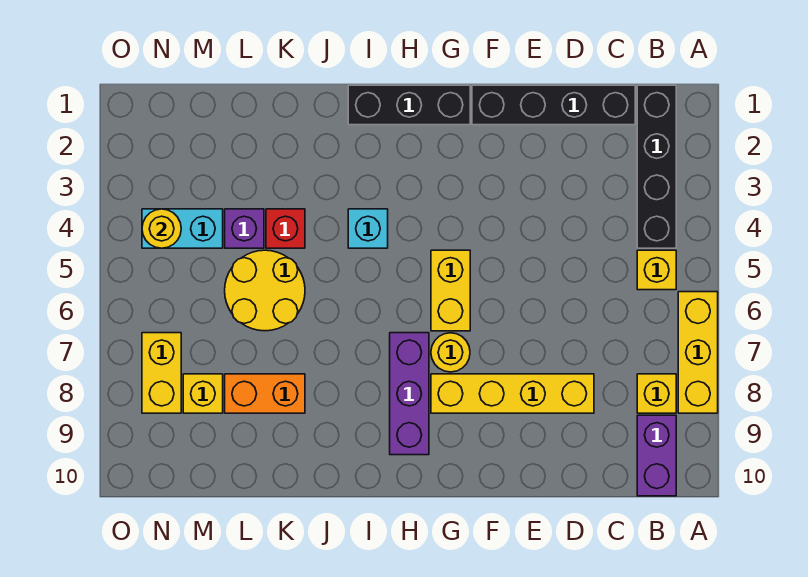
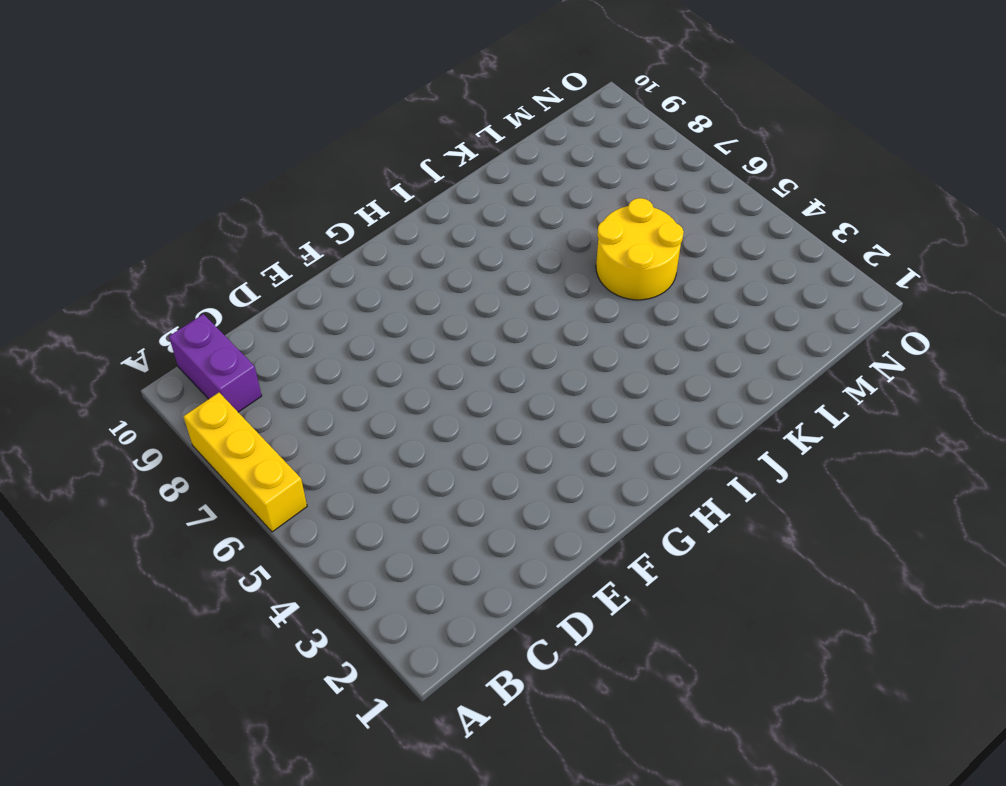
none -> black 1x4 brick [637,85,676,248]
none -> yellow 1x1 brick [637,250,676,290]
none -> yellow 1x1 brick [637,374,676,413]

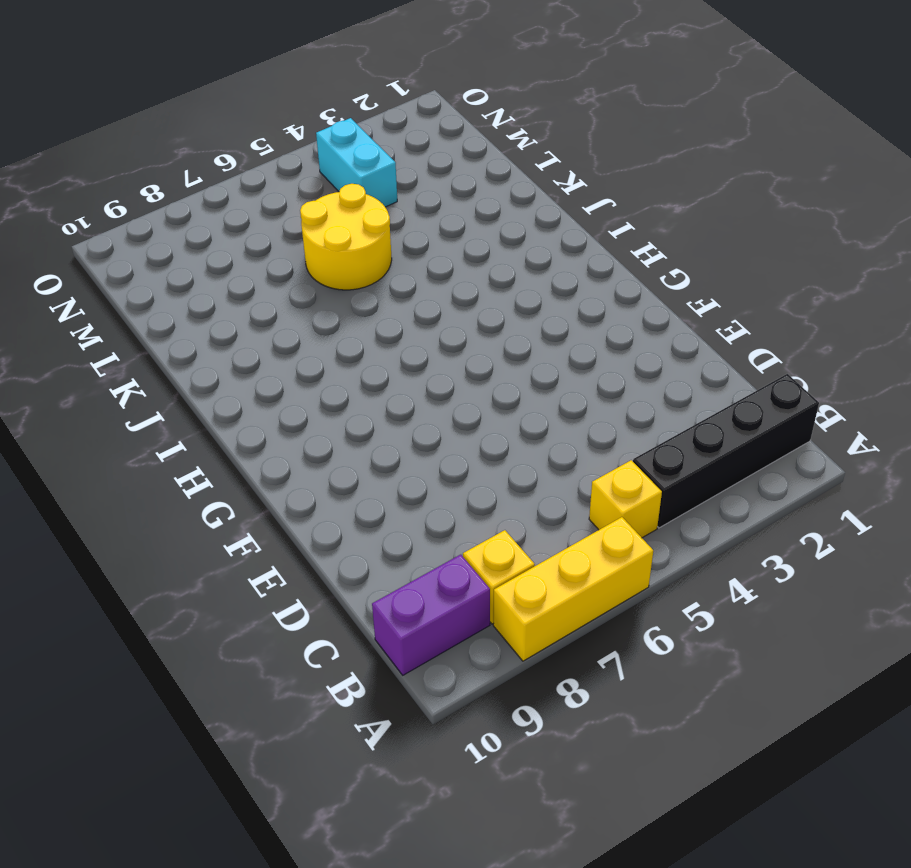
none -> black 1x4 brick [472,85,635,125]
none -> yellow 1x4 brick [431,374,594,413]
none -> black 1x3 brick [348,85,470,125]

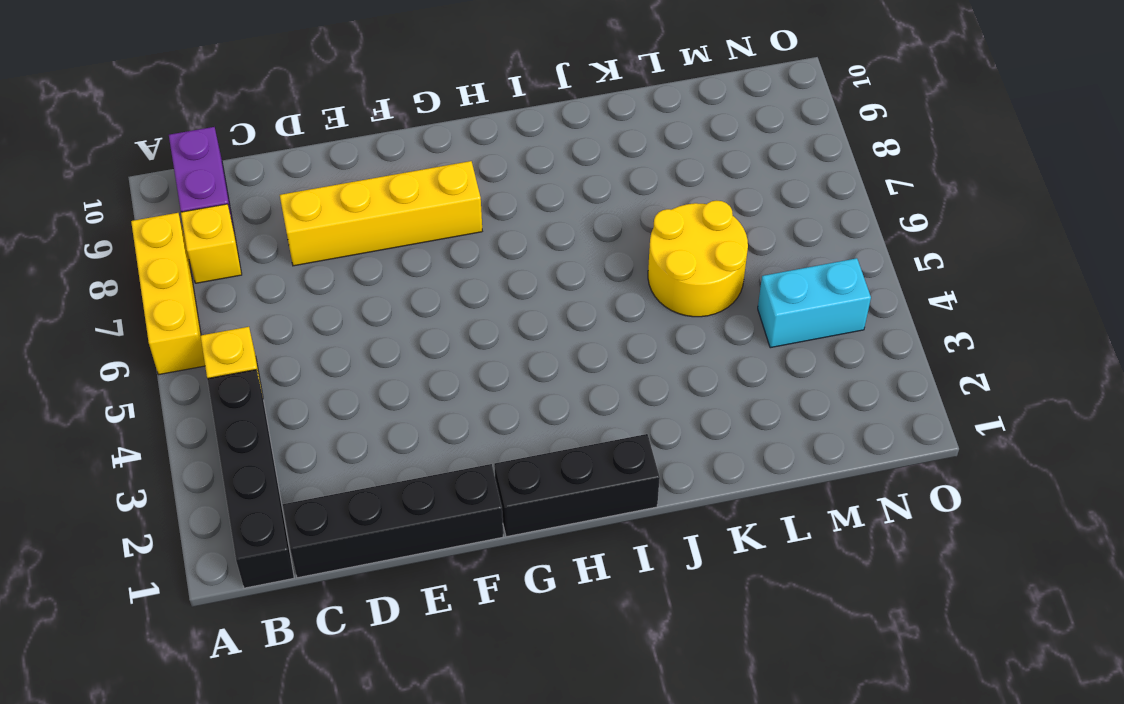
none -> yellow 1x2 brick [431,250,470,331]
none -> yellow 1x1 round brick [431,333,470,372]
none -> purple 1x3 brick [390,333,429,455]

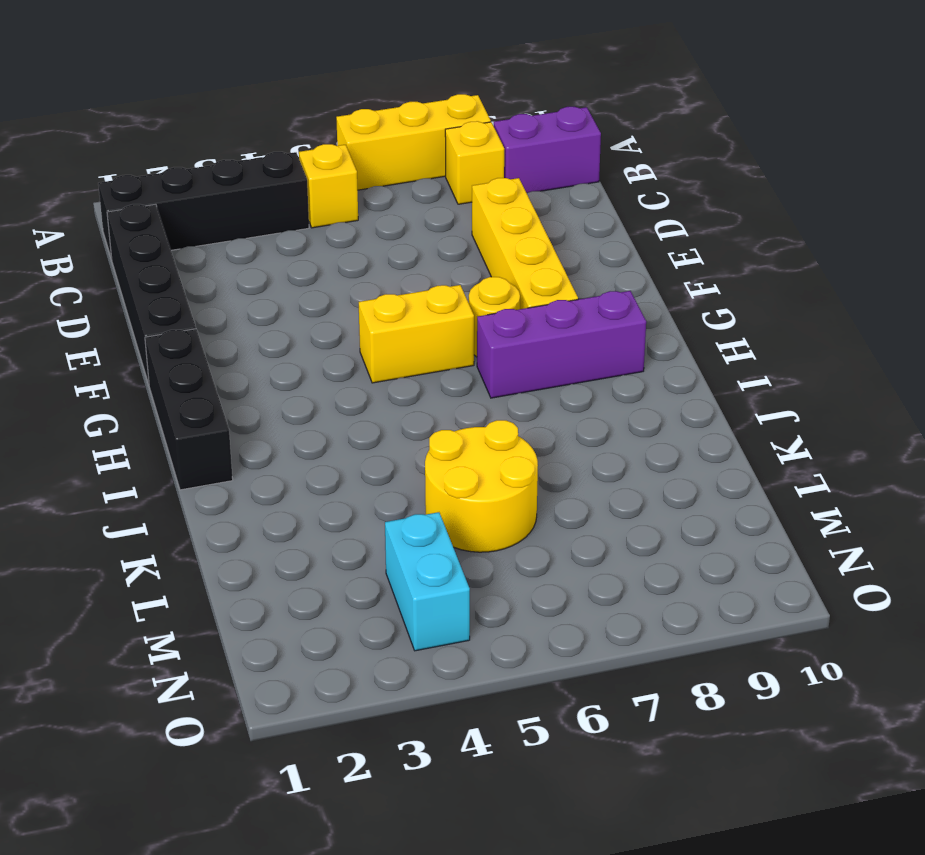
none -> cyan 1x1 brick [348,209,388,248]
none -> red 1x1 brick [266,209,305,248]
none -> orange 1x2 brick [225,374,305,413]

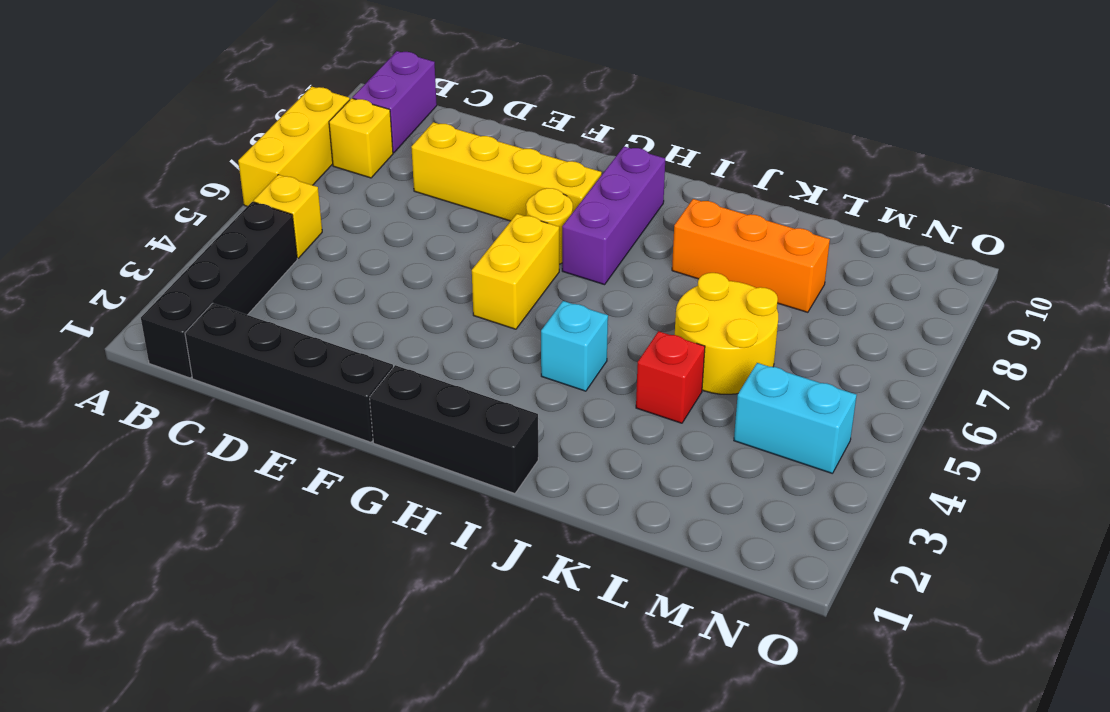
orange 1x3 brick [672,199,830,312] -> orange 1x2 brick [225,374,305,413]
none -> purple 1x1 brick [225,209,264,248]
none -> yellow 1x1 brick [183,374,223,413]
none -> yellow 1x2 brick [142,333,181,413]

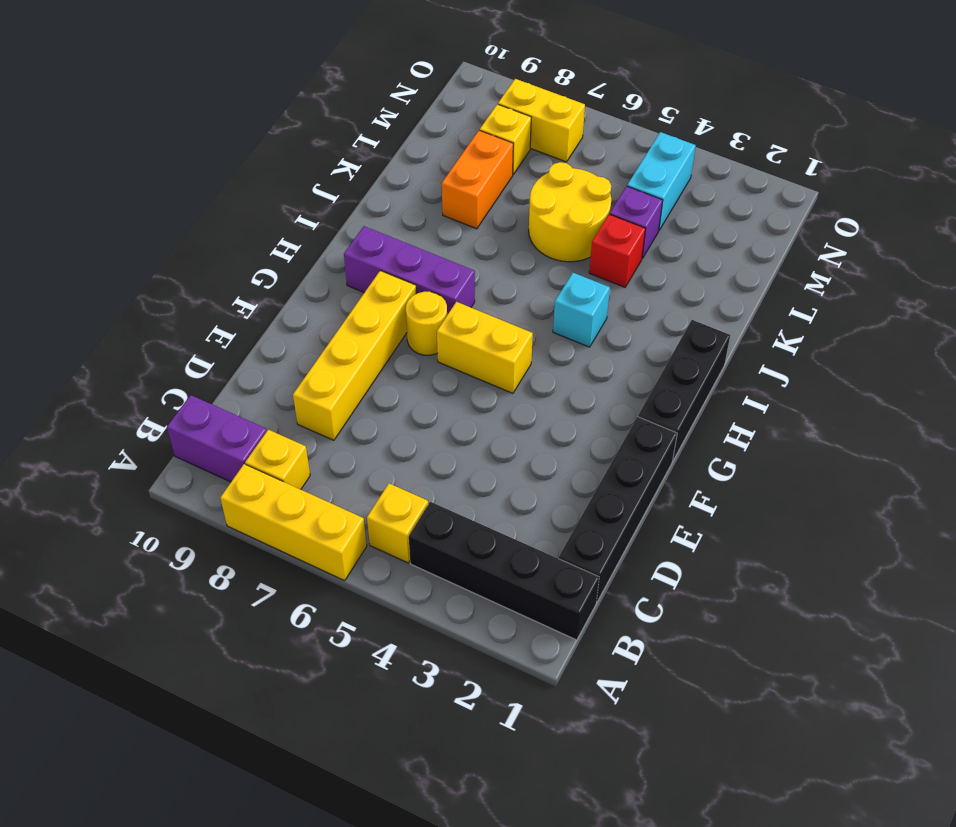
none -> yellow 1x1 round brick [142,209,181,248]

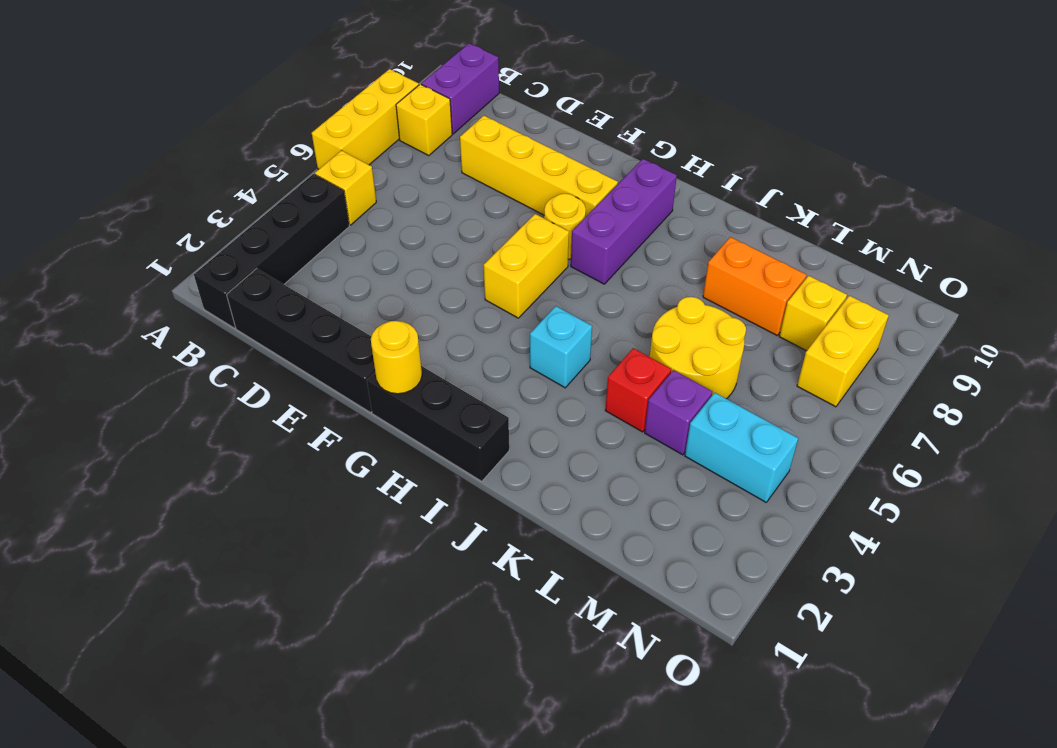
yellow 1x1 round brick [371,321,422,394] -> yellow 1x1 round brick moved to [142,209,181,248]

